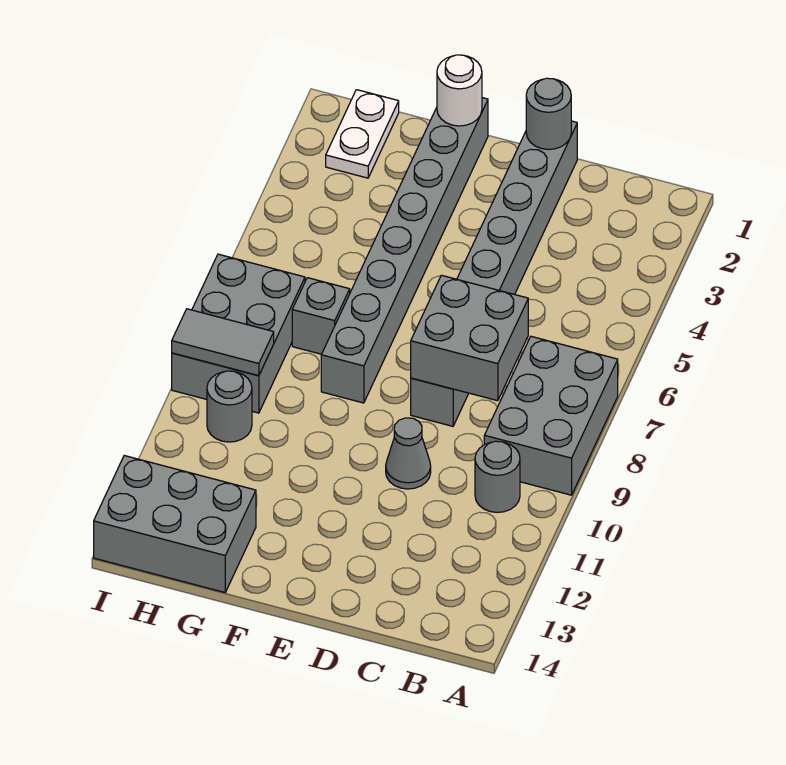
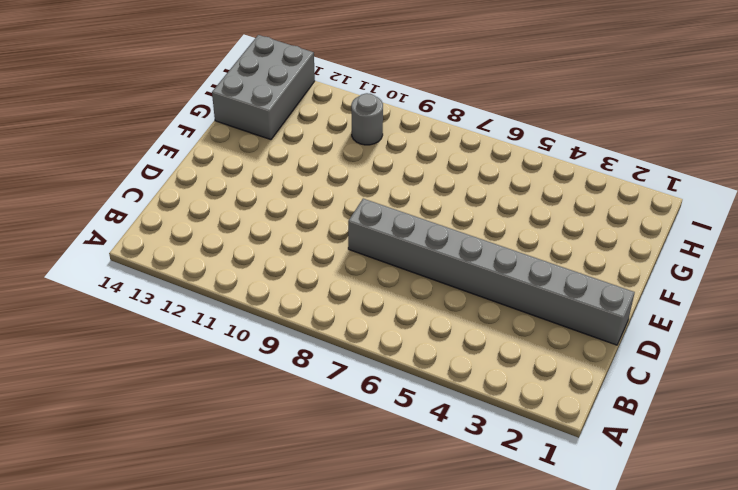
none -> grey 2x3 brick [484,336,618,495]
none -> grey 1x1 round brick [475,441,520,512]
none -> grey 1x1 cone [386,418,431,489]

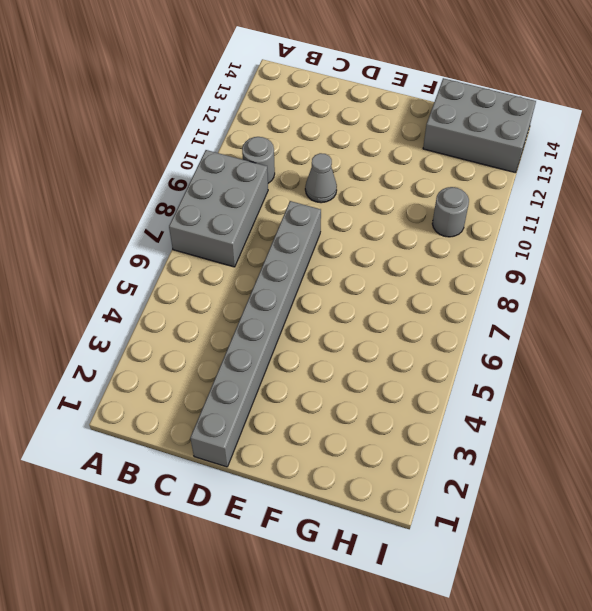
none -> grey 1x8 brick [321,98,488,403]
none -> grey 1x1 brick [292,278,350,354]
none -> white 1x2 plate [326,90,399,178]

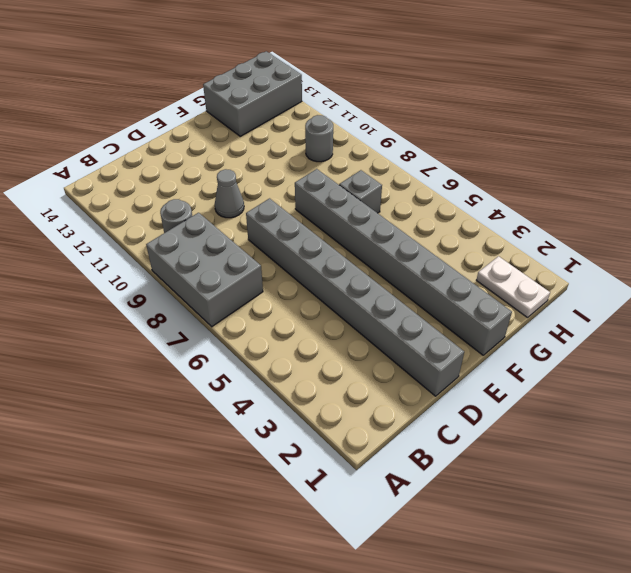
none -> grey 2x3 brick [172,254,305,413]
none -> grey 2x2 brick [411,275,528,401]
none -> grey 1x1 round brick [526,78,571,150]

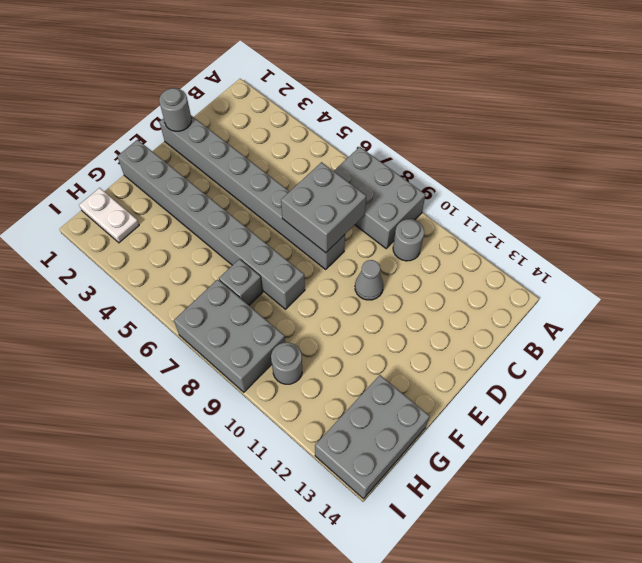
none -> white 1x1 round brick [437,55,482,126]
none -> grey 1x2 tile [172,309,274,376]

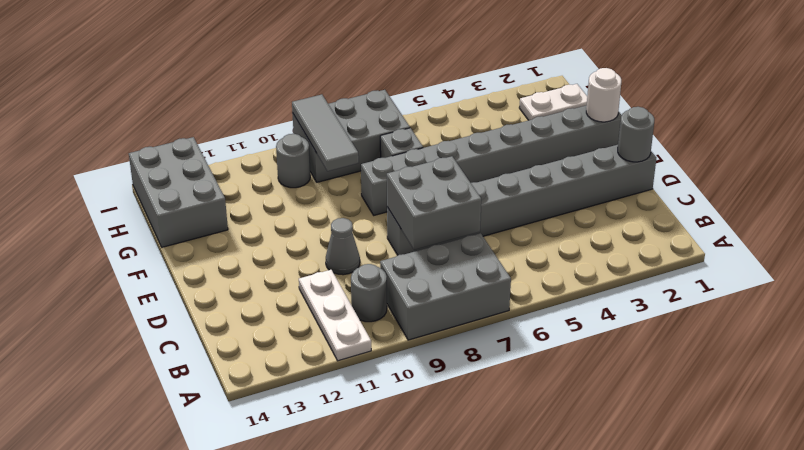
white 1x3 plate [299,270,371,361] -> none
grey 1x3 tile [292,94,359,171] -> grey 1x2 tile [172,309,274,376]

